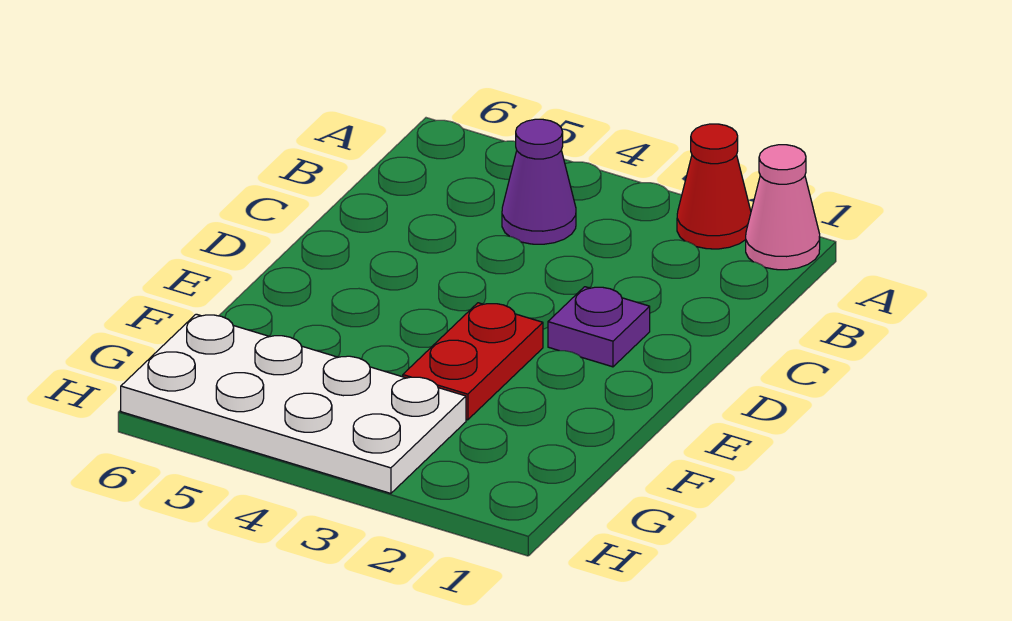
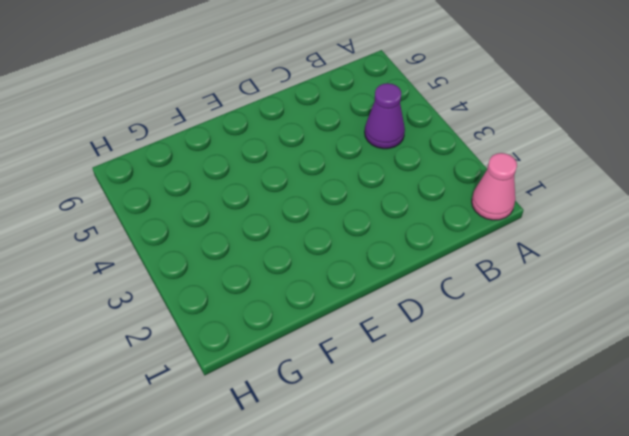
none -> red 1x1 cone [677,124,751,249]
none -> purple 1x1 plate [548,287,650,367]

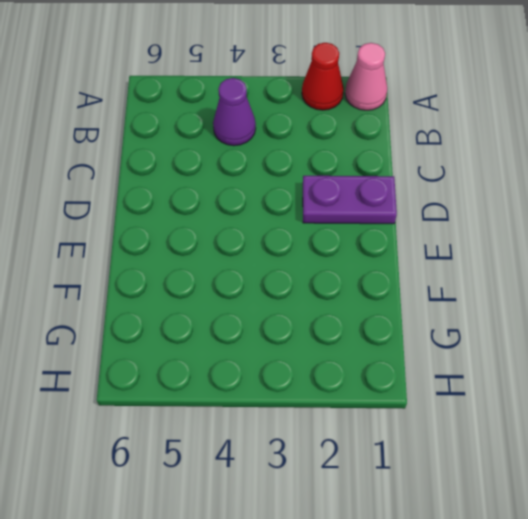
purple 1x2 plate [303,176,397,224] -> purple 1x1 plate [548,287,650,367]
none -> red 1x2 plate [403,303,543,420]
none -> white 2x4 plate [121,314,466,493]

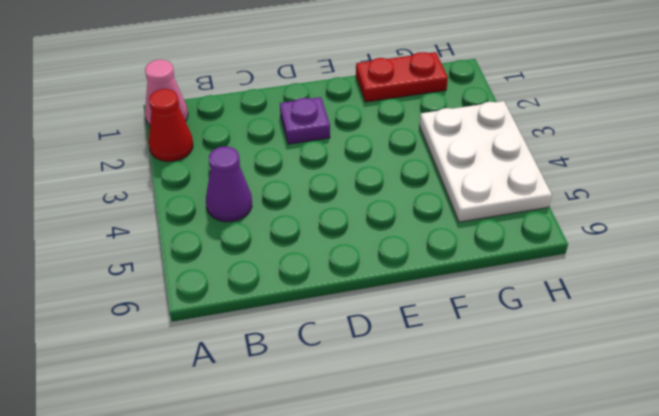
red 1x2 plate [356,52,448,102] -> red 1x2 plate moved to [403,303,543,420]
white 2x3 plate [419,101,552,222] -> white 2x4 plate [121,314,466,493]

